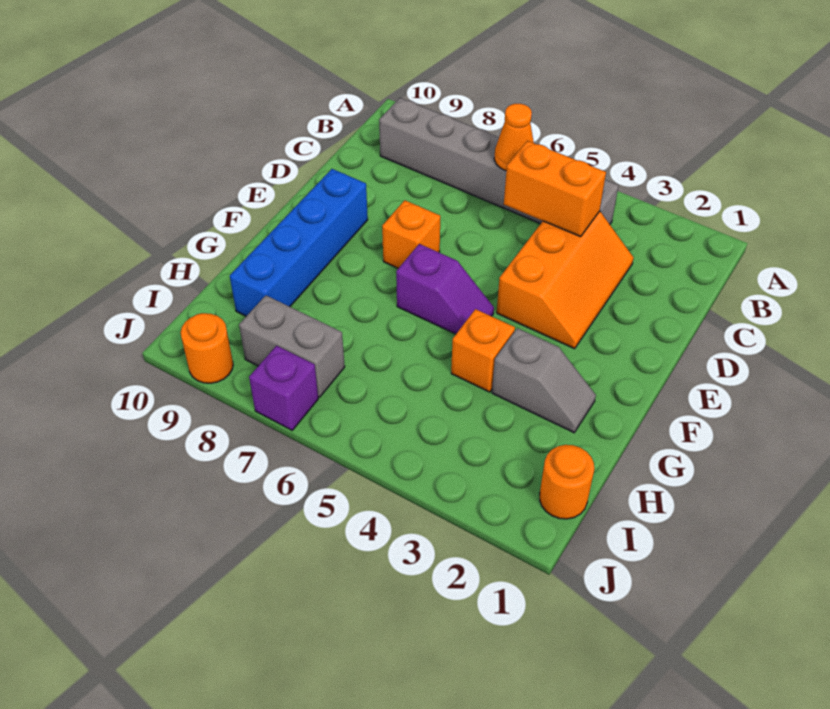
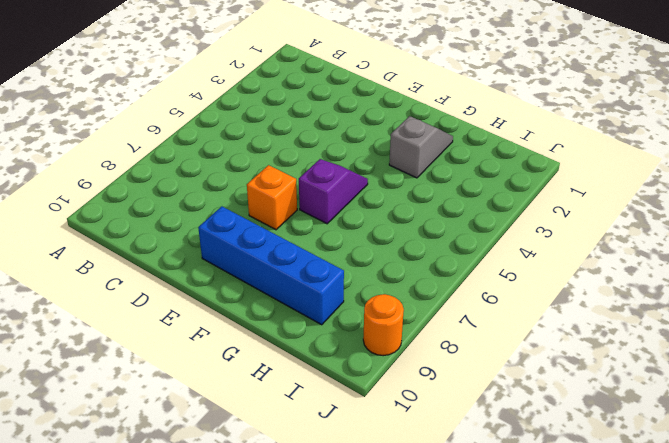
none -> grey 1x6 brick [379,98,619,224]
none -> orange 2x3 slope [497,211,634,349]
none -> orange 1x1 brick [451,309,515,392]

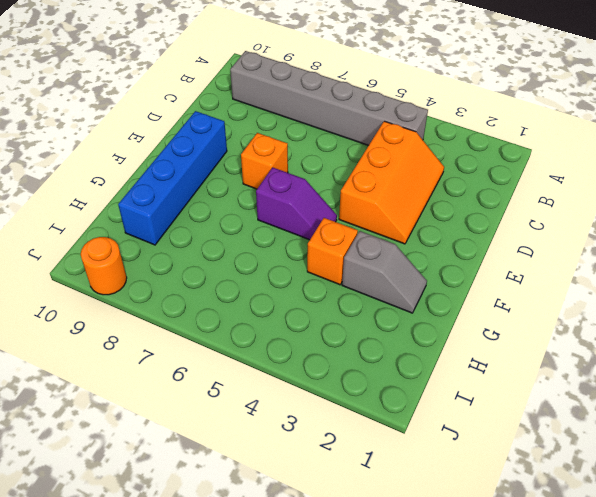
none -> orange 1x1 round brick [540,445,594,519]
none -> grey 1x2 brick [239,296,345,397]
none -> purple 1x1 brick [249,346,318,430]

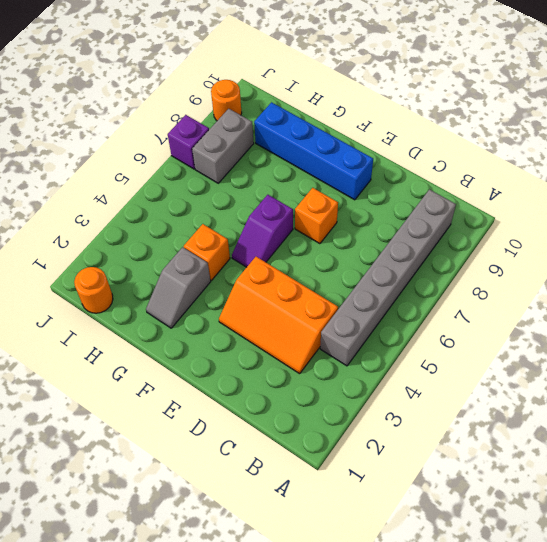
none -> orange 1x1 cone [494,104,534,171]
none -> orange 1x2 brick [504,141,606,237]

